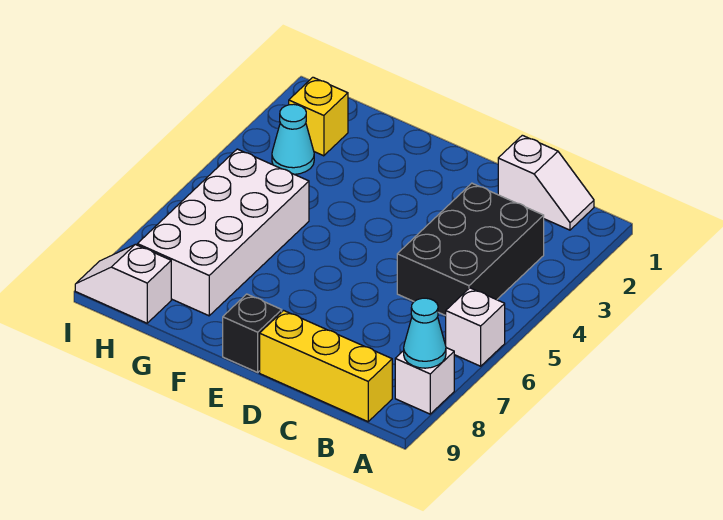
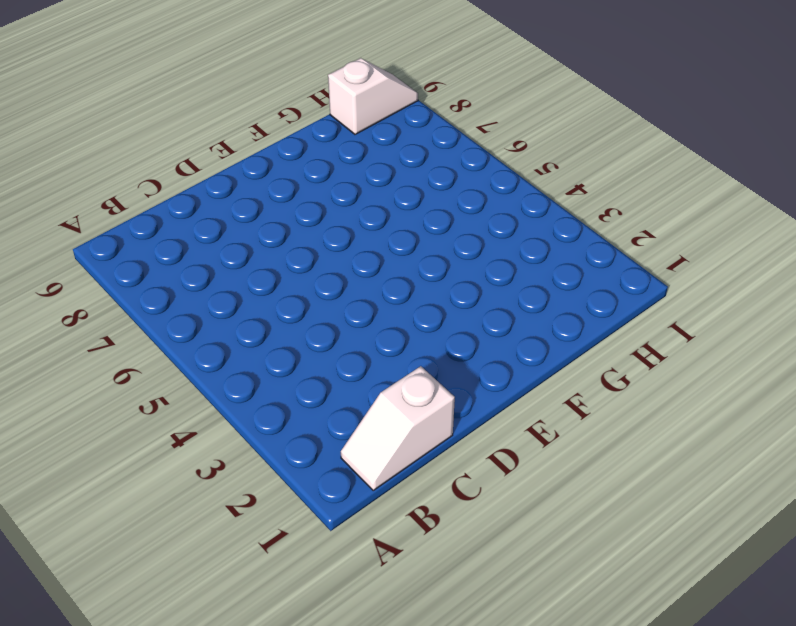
none -> white 1x1 brick [446,288,505,366]
none -> white 1x1 brick [395,348,454,414]

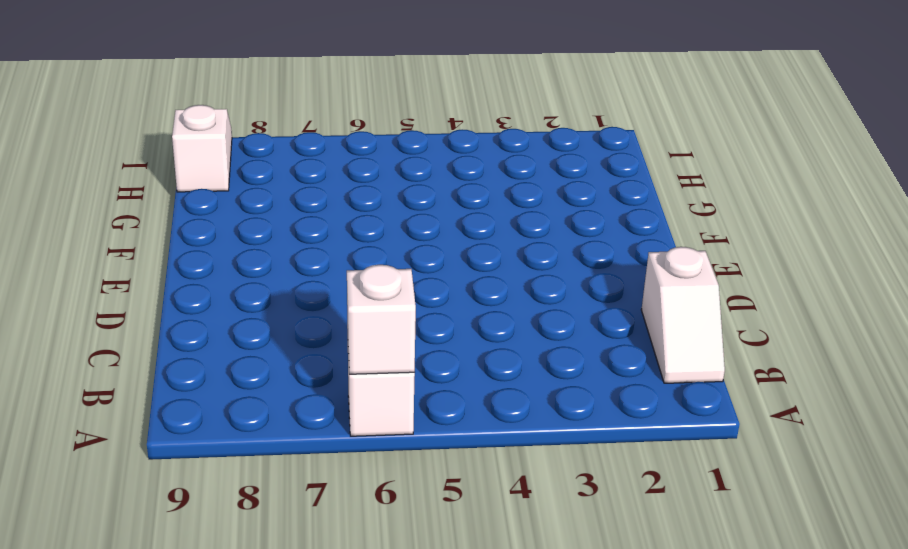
white 1x1 brick [347,265,416,374] -> white 1x1 brick moved to [395,348,454,414]
none -> black 2x3 brick [397,183,544,316]
none -> yellow 1x3 brick [260,311,392,422]

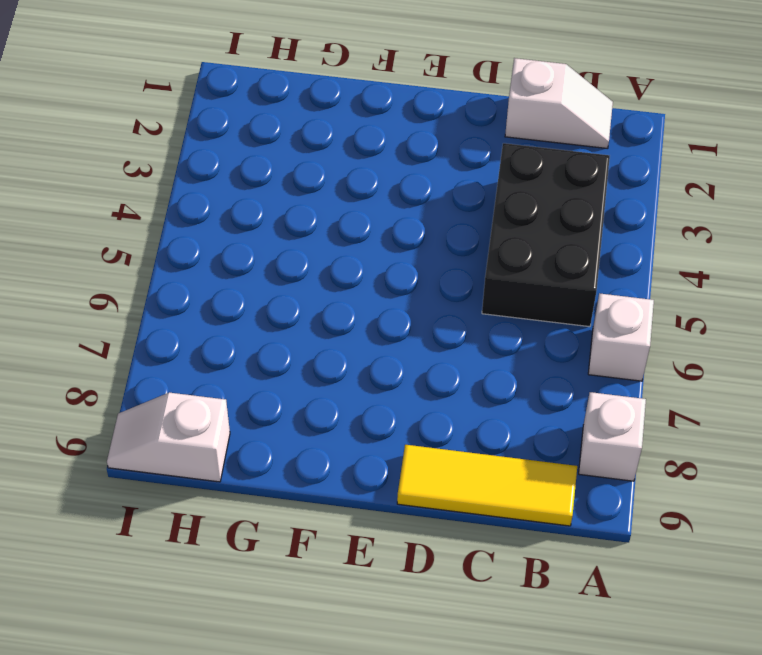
yellow 1x3 tile [397,445,577,526] -> yellow 1x3 brick [260,311,392,422]
none -> black 1x1 brick [223,294,282,372]
none -> white 2x4 brick [137,149,309,316]

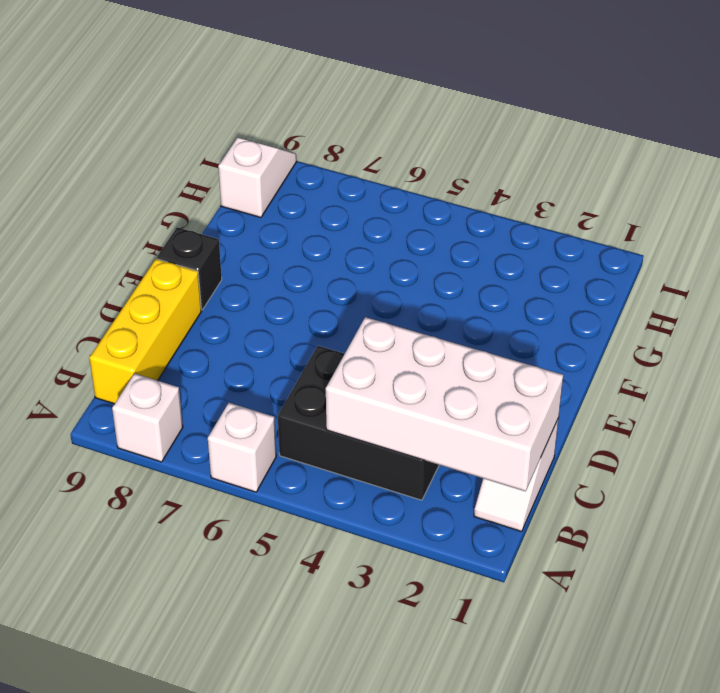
white 2x4 brick [326,317,563,491] -> white 2x4 brick moved to [137,149,309,316]
none -> yellow 1x1 brick [289,77,348,156]
none -> cyan 1x1 cone [272,104,314,174]

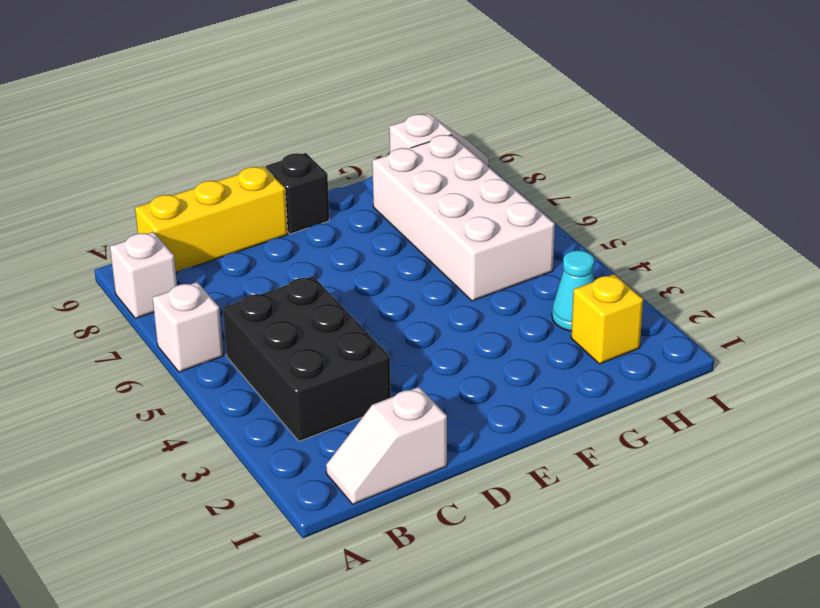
none -> cyan 1x1 cone [404,298,446,368]

